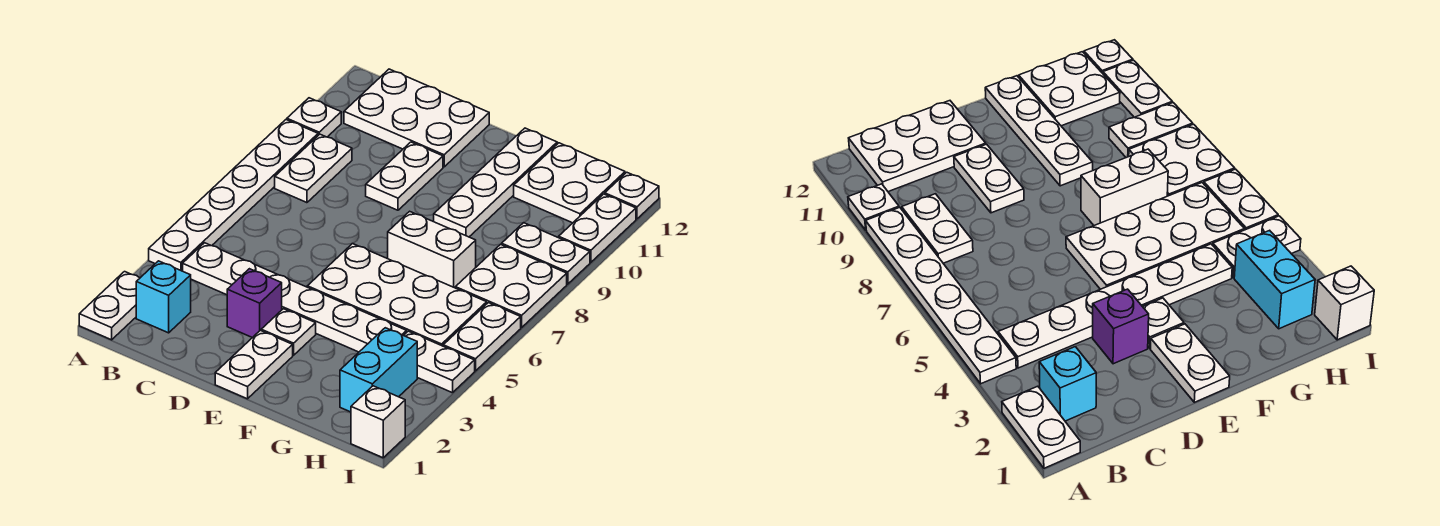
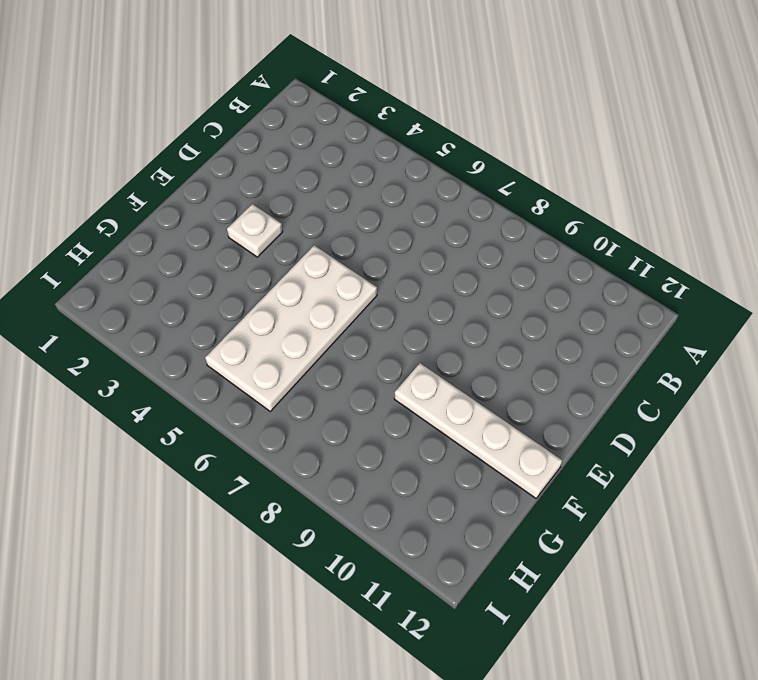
none -> white 1x2 plate [79,272,140,340]
none -> white 1x6 plate [149,120,318,271]
none -> white 1x1 plate [287,98,341,137]

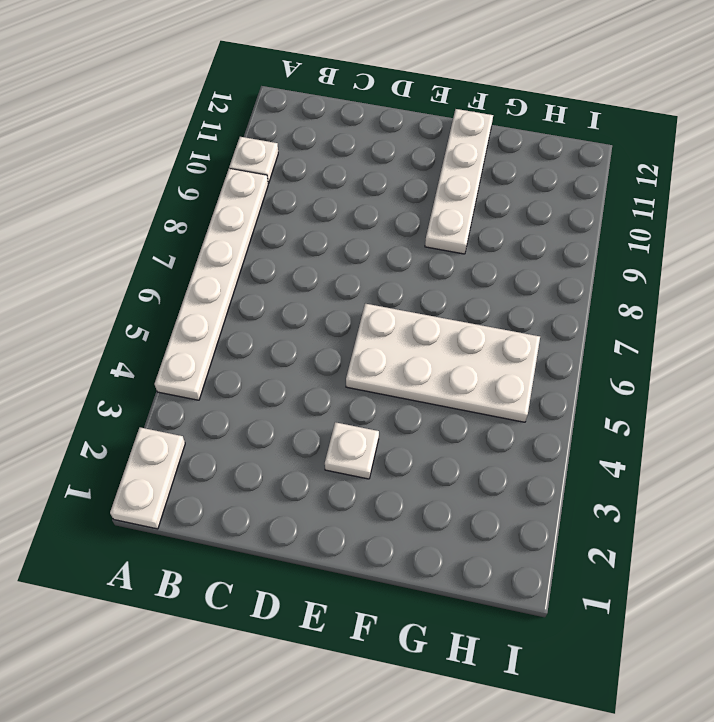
none -> cyan 1x1 brick [136,261,191,333]
none -> white 1x6 plate [183,243,407,352]
none -> white 1x2 plate [275,134,352,203]

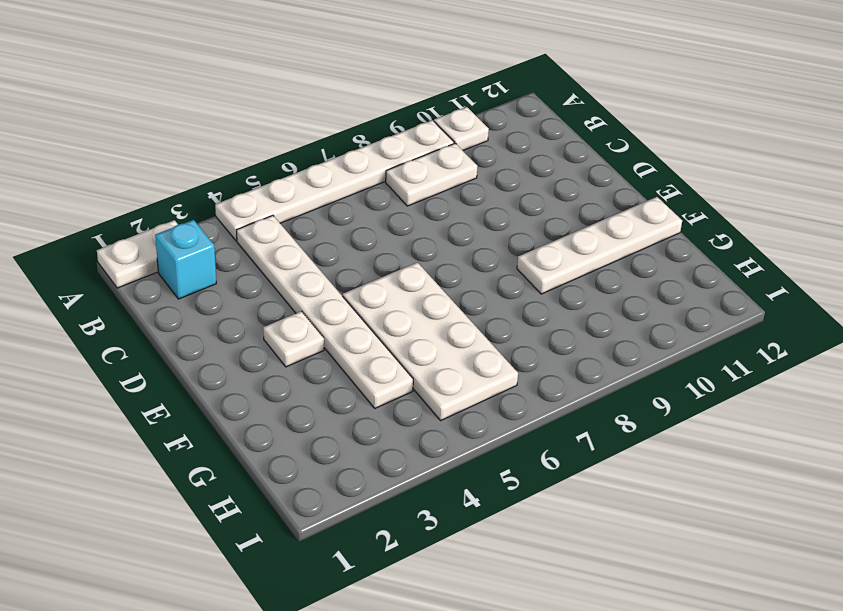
none -> white 2x3 plate [344,69,489,167]
none -> purple 1x1 brick [227,269,282,338]
none -> white 1x2 plate [366,142,443,210]

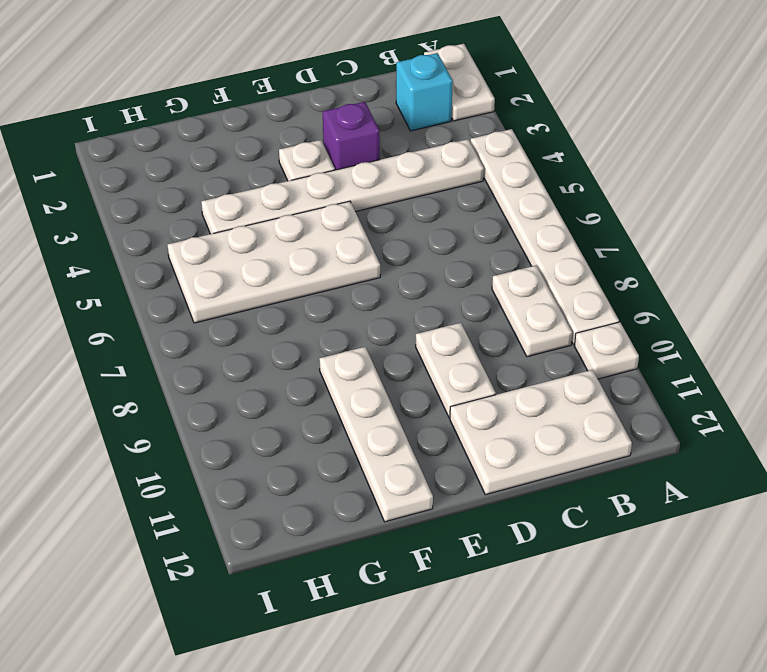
none -> white 1x2 plate [215,330,293,399]
none -> white 1x2 brick [388,211,476,288]
none -> white 2x2 plate [514,143,625,223]

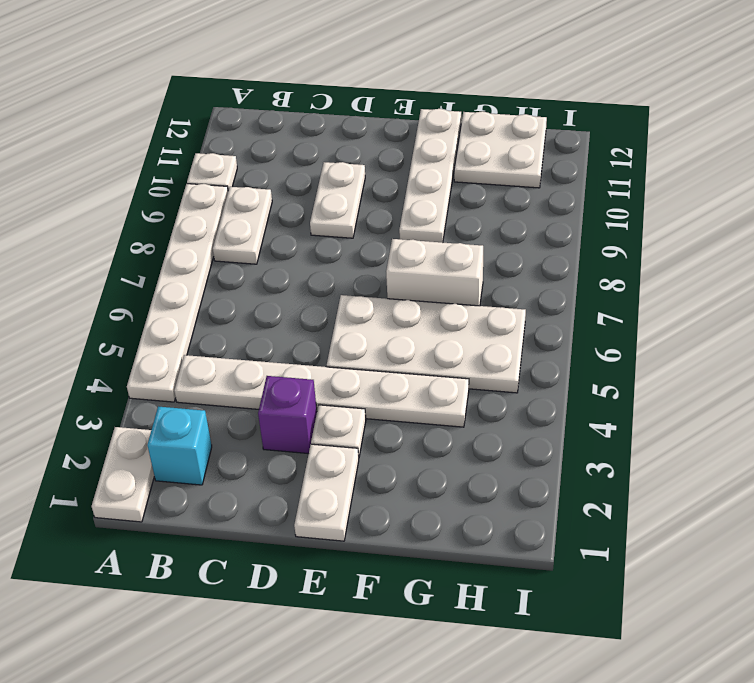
none -> white 2x3 plate [344,69,489,167]
none -> cyan 1x2 brick [340,328,417,412]
none -> white 1x2 plate [404,331,475,393]

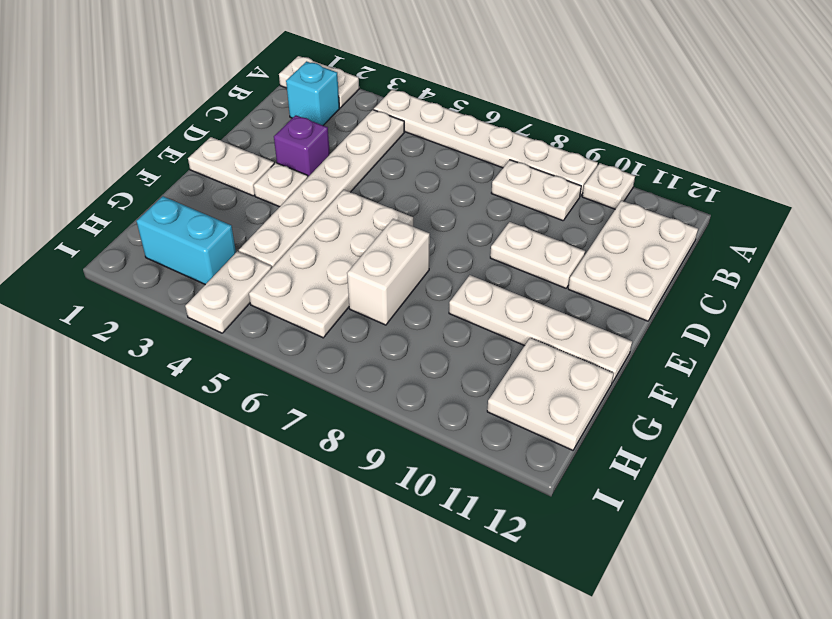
none -> white 2x2 plate [455,244,567,327]
none -> white 1x2 plate [502,223,590,284]
none -> white 1x1 brick [351,386,405,458]

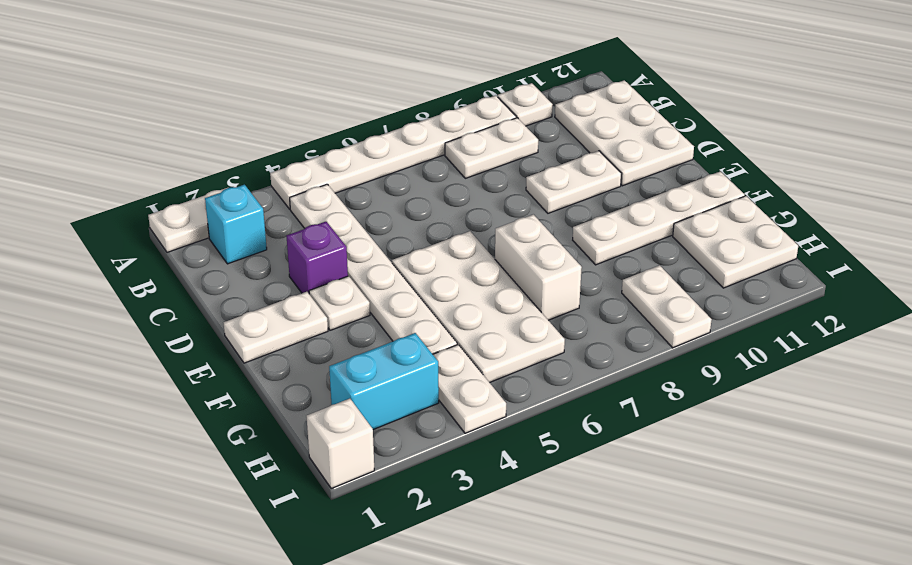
none -> white 2x2 plate [455,244,567,327]
none -> white 1x2 plate [443,303,521,371]
none -> white 1x2 plate [559,194,636,262]

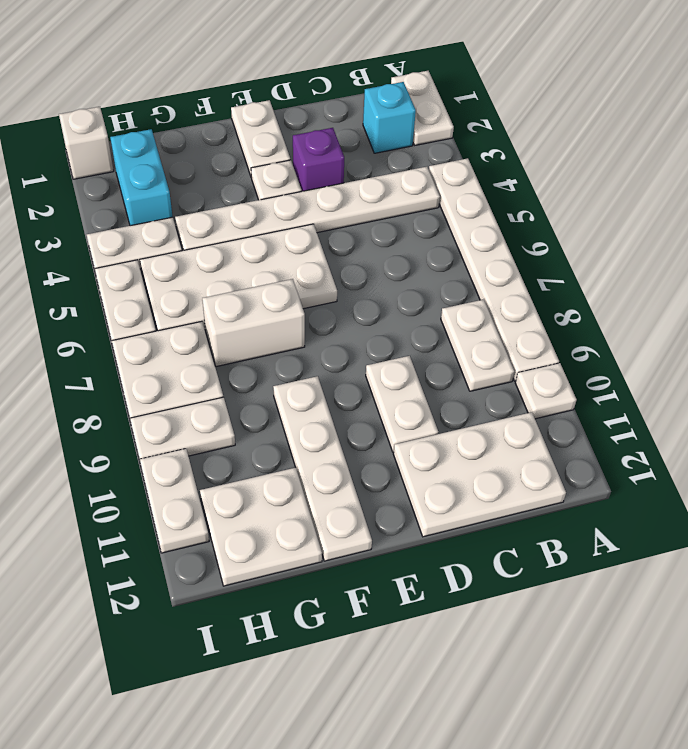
none -> white 1x1 plate [605,172,659,219]

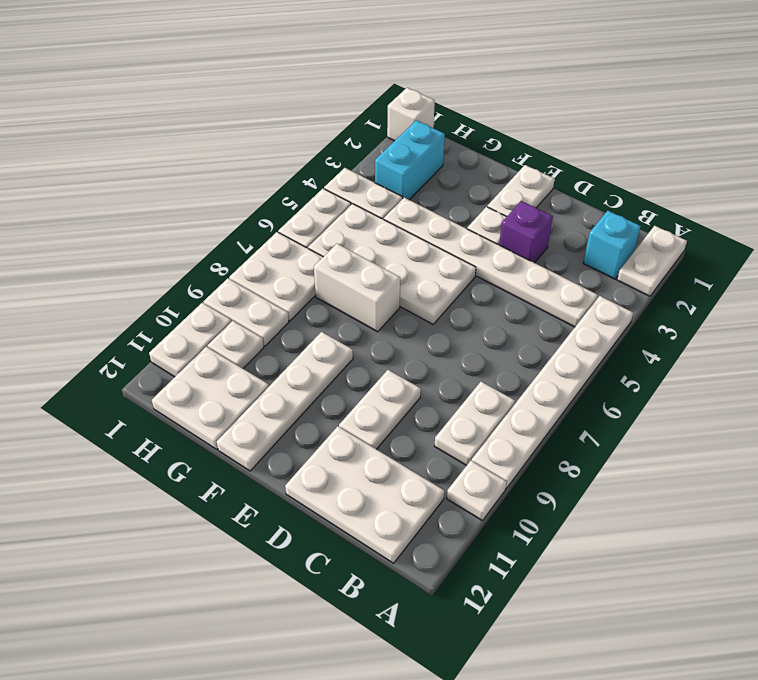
white 1x1 plate [208,321,264,368] -> white 1x1 plate moved to [605,172,659,219]

